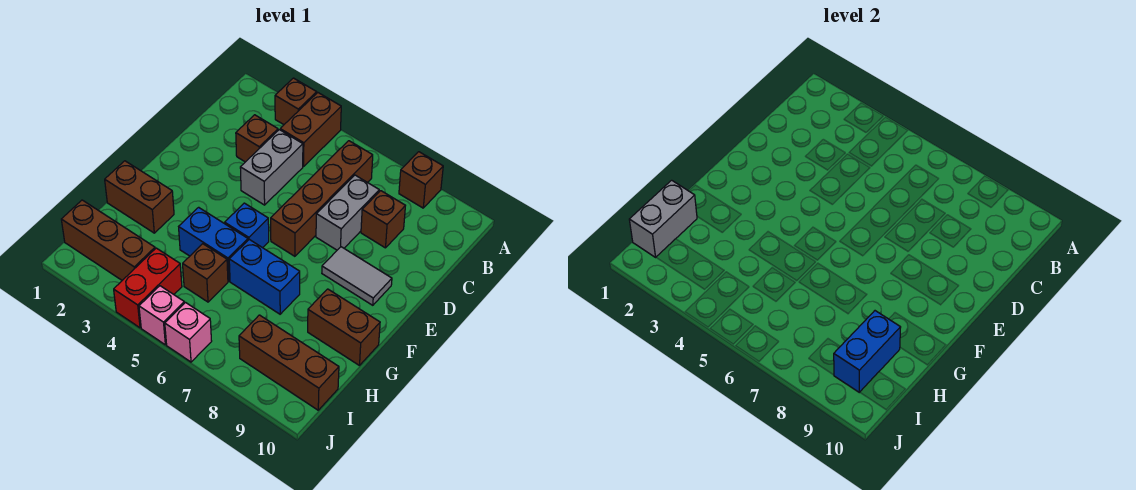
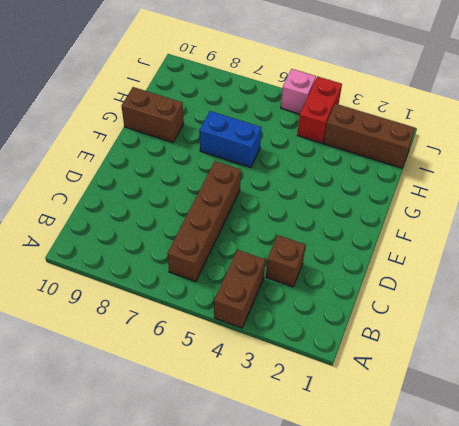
none -> brown 1x1 brick [275,78,317,125]
none -> brown 1x1 brick [399,152,443,208]
none -> grey 1x2 brick [240,130,303,205]

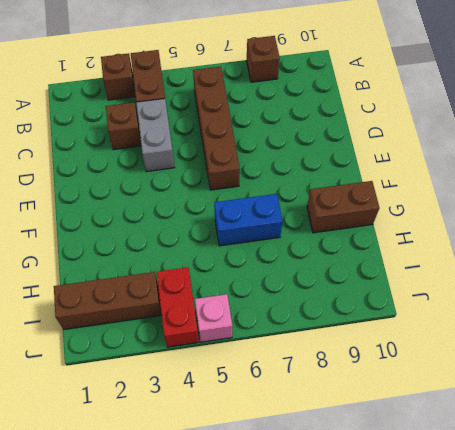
none -> grey 1x2 brick [316,175,379,250]
none -> brown 1x1 brick [361,191,405,248]
none -> grey 1x2 tile [322,247,392,305]

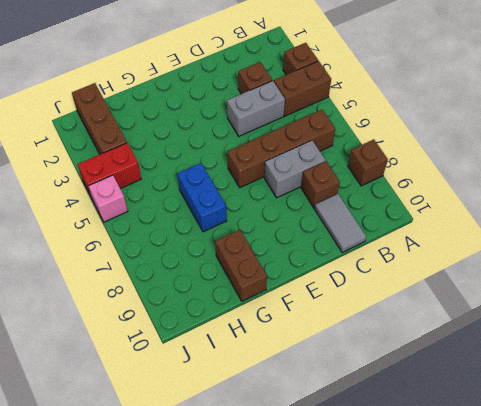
grey 1x2 tile [315,194,366,252] -> grey 1x2 tile moved to [322,247,392,305]
none -> blue 1x1 brick [225,203,269,248]
none -> brown 1x2 brick [105,161,174,233]
none -> blue 1x2 brick [179,207,248,281]

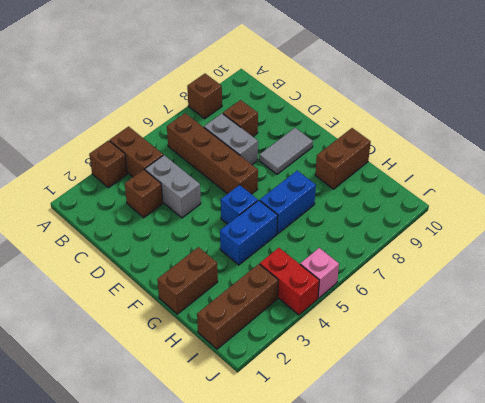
none -> brown 1x1 brick [183,244,228,302]
none -> brown 1x3 brick [239,315,339,410]
none -> pink 1x1 brick [165,303,212,362]

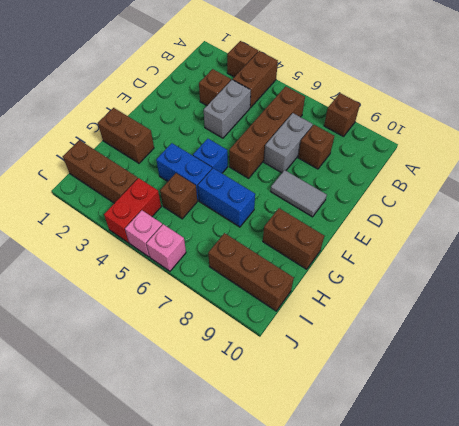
none -> grey 1x2 brick [629,180,697,257]
none -> blue 1x2 brick [834,311,901,392]

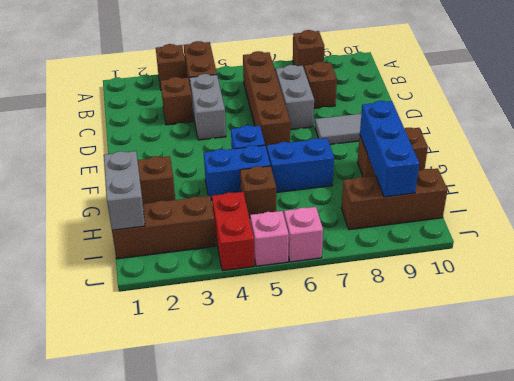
blue 1x3 brick [360,101,419,197] -> blue 1x2 brick [834,311,901,392]

